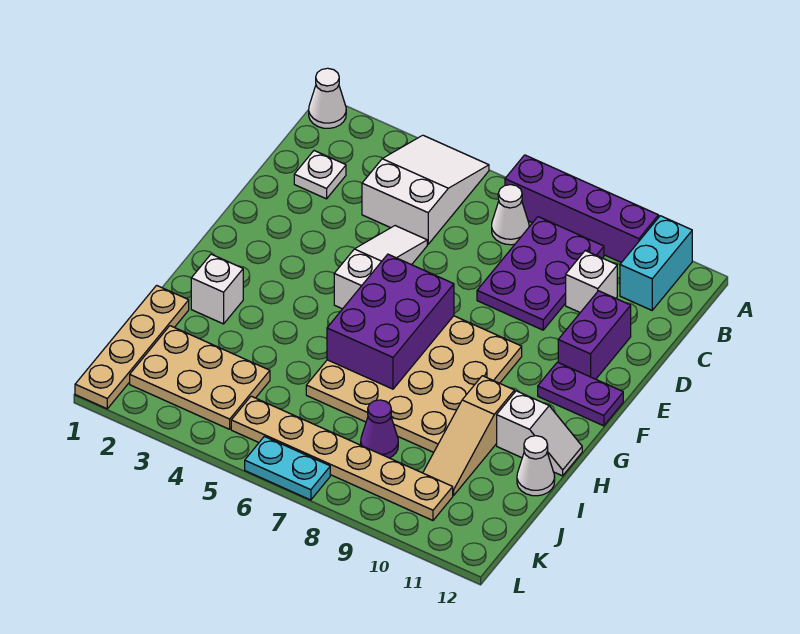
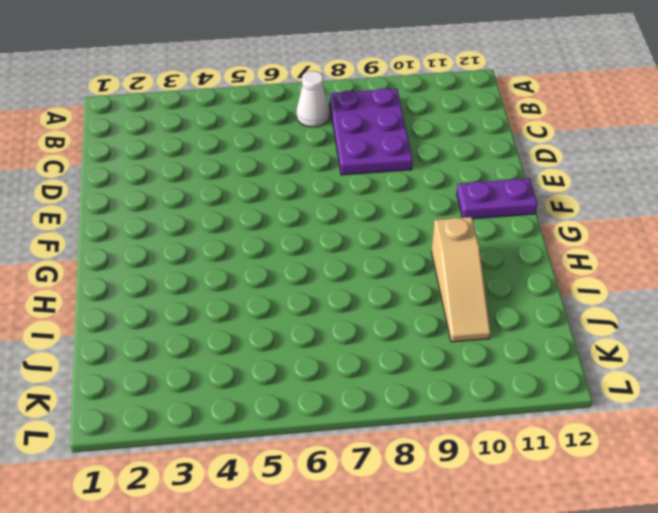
none -> white 1x1 cone [309,68,346,128]
none -> white 2x3 slope [362,135,489,244]
none -> purple 1x4 brick [505,155,659,263]

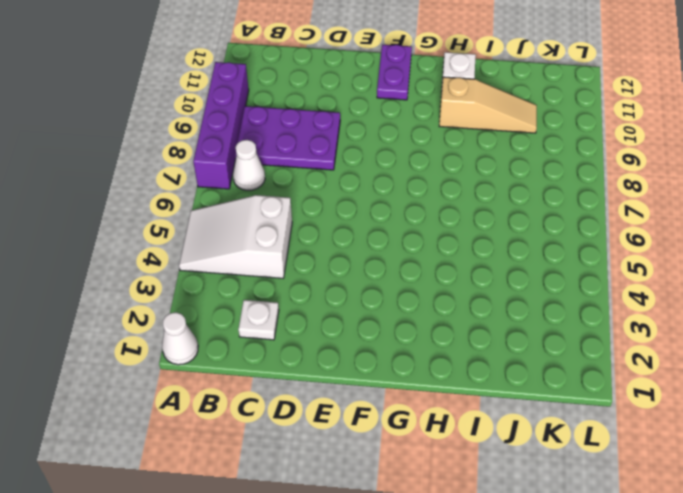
none -> cyan 1x2 brick [620,216,692,310]
none -> white 1x1 brick [566,251,617,312]
none -> white 1x3 slope [334,226,427,309]

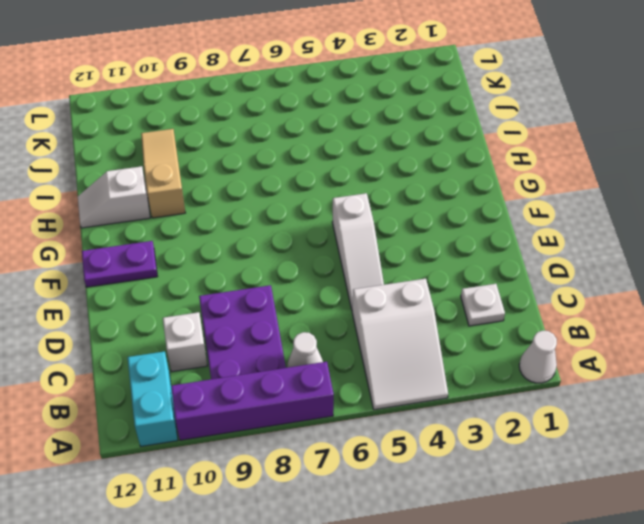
none -> purple 1x2 brick [558,291,631,379]
none -> tan 4x4 plate [306,316,522,452]
none -> white 1x1 brick [191,254,243,324]

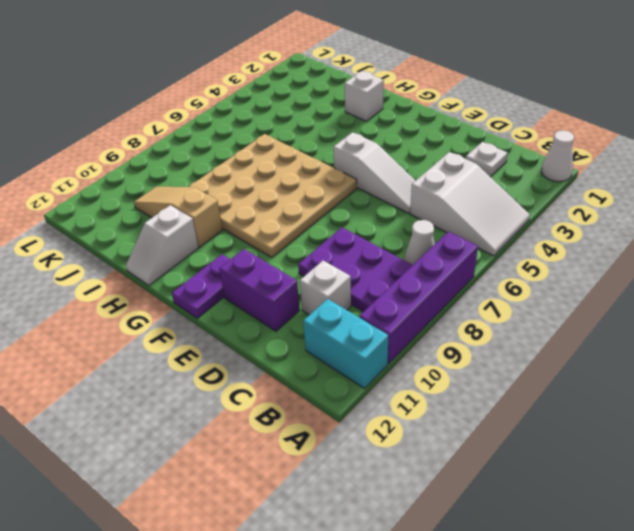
none -> tan 1x4 plate [75,285,189,409]
none -> white 1x1 cone [517,436,555,496]
none -> tan 2x3 plate [130,326,270,429]

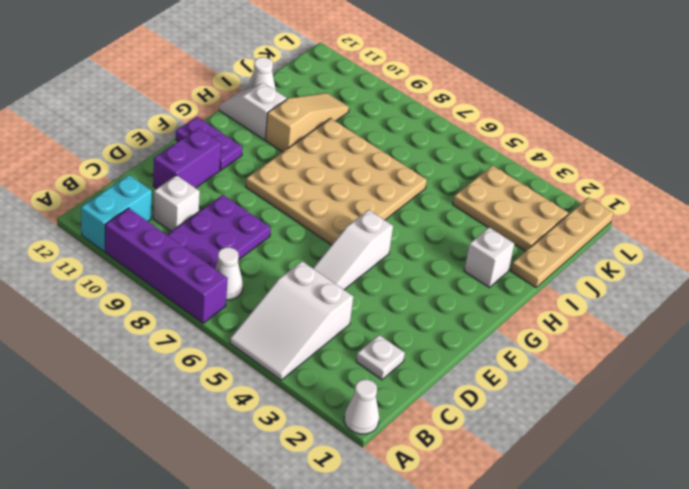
none -> purple 1x1 cone [361,400,398,458]
none -> tan 1x6 plate [231,396,453,520]
none -> cyan 1x2 plate [245,436,330,500]

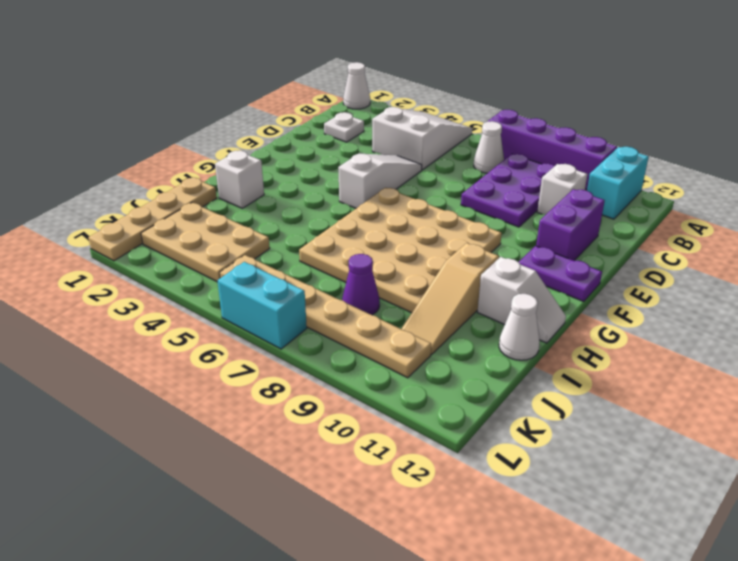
cyan 1x2 brick [218,262,307,349] -> cyan 1x2 plate [245,436,330,500]
none -> purple 2x3 brick [327,254,454,389]

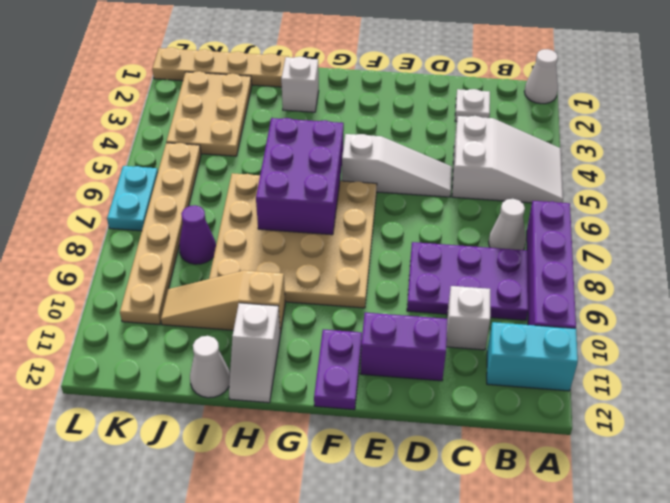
purple 2x3 brick [256,118,344,235] -> purple 2x3 brick turned to [327,254,454,389]

